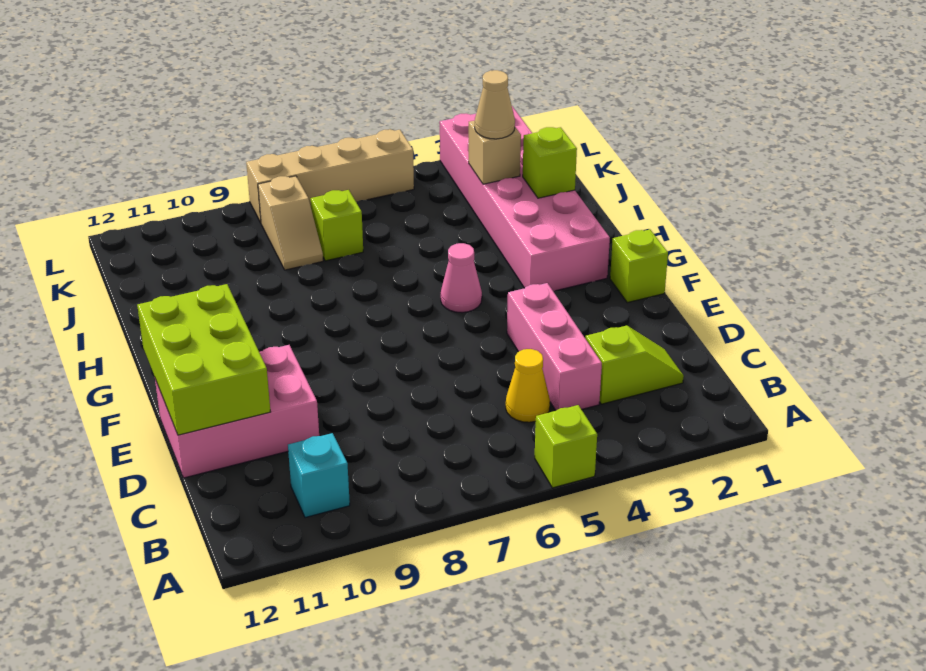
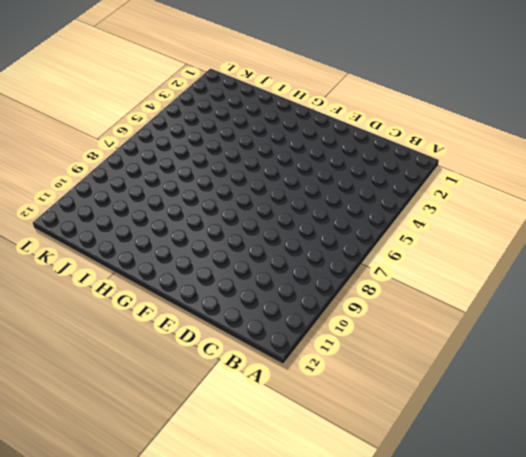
none -> lime 1x1 brick [535,405,597,488]
none -> cyan 1x1 brick [288,433,350,518]
none -> lime 1x2 slope [586,326,684,404]

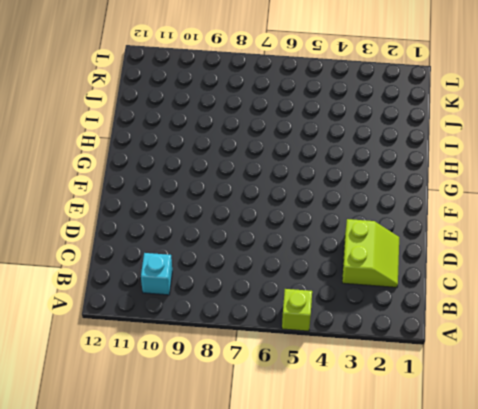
lime 2x2 slope [342,219,399,287] -> lime 1x2 slope [586,326,684,404]
none -> pink 1x3 brick [507,283,602,410]
none -> yellow 1x1 cone [506,349,550,422]
none -> pink 2x3 brick [155,345,319,478]

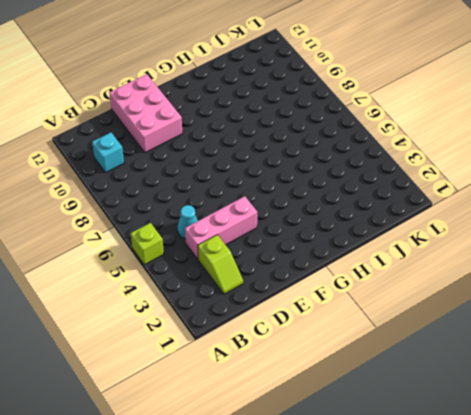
cyan 1x1 cone [178,205,198,239] -> yellow 1x1 cone [506,349,550,422]
none -> lime 1x1 brick [610,229,668,303]
none -> pink 2x6 brick [440,106,610,291]
none -> pink 1x1 cone [441,243,482,313]

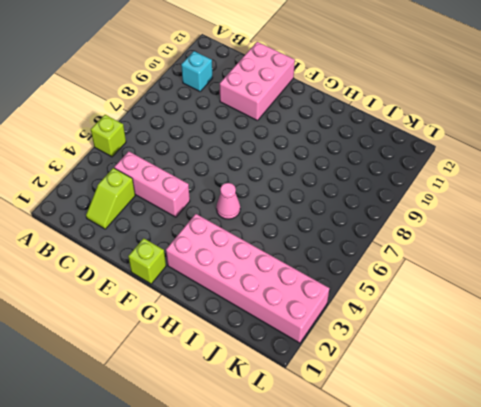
none -> yellow 1x1 cone [506,349,550,422]
none -> lime 1x1 brick [311,190,363,261]
none -> tan 1x2 slope [258,176,323,270]

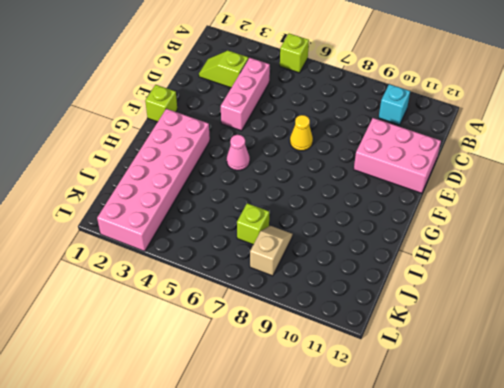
yellow 1x1 cone [290,115,313,151] -> yellow 1x1 cone moved to [506,349,550,422]
none -> tan 1x4 brick [246,129,414,223]
none -> lime 2x3 brick [137,284,270,435]
none -> lime 1x1 brick [523,127,577,198]

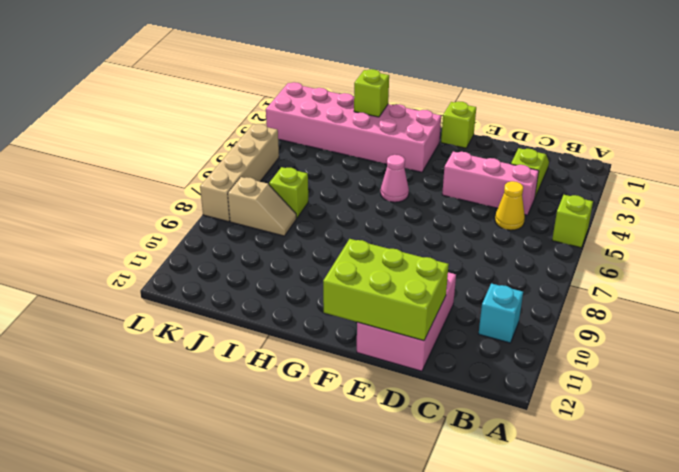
none -> tan 1x1 brick [469,121,521,184]
none -> tan 1x1 cone [475,70,515,139]

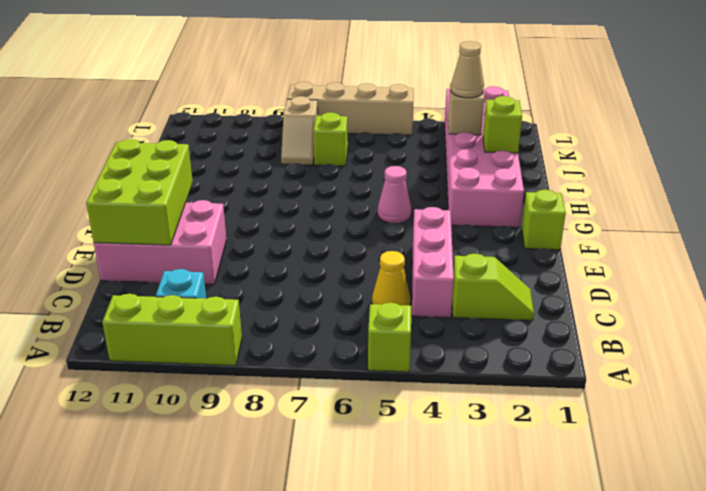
lime 1x3 brick [102,294,242,366] -> none

